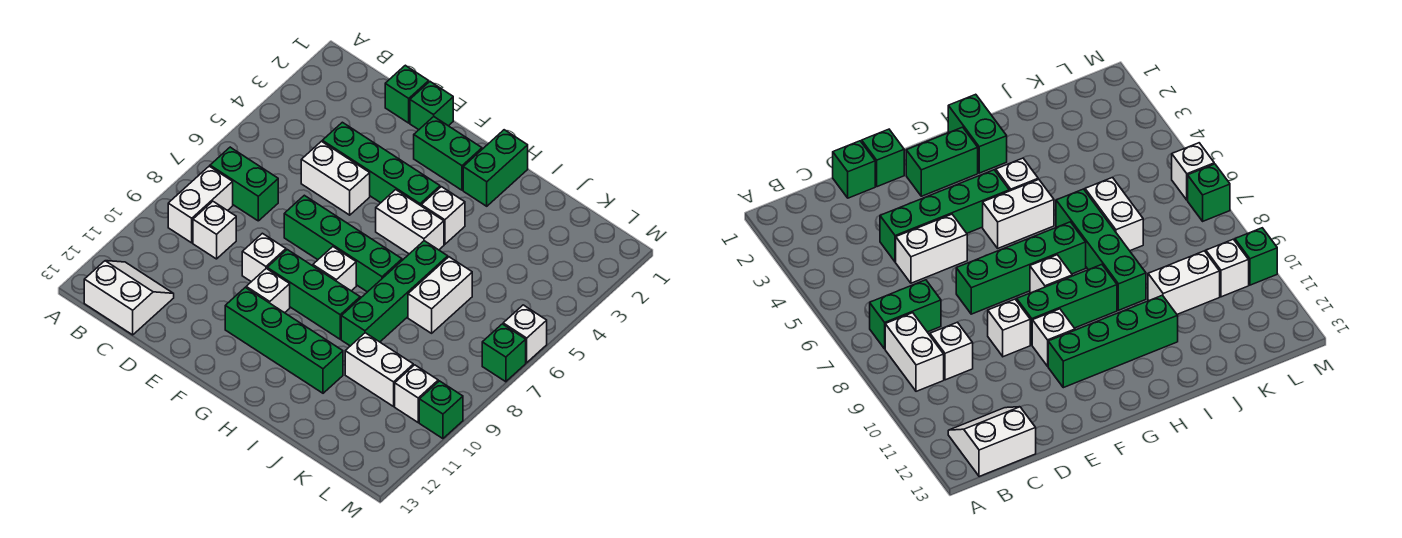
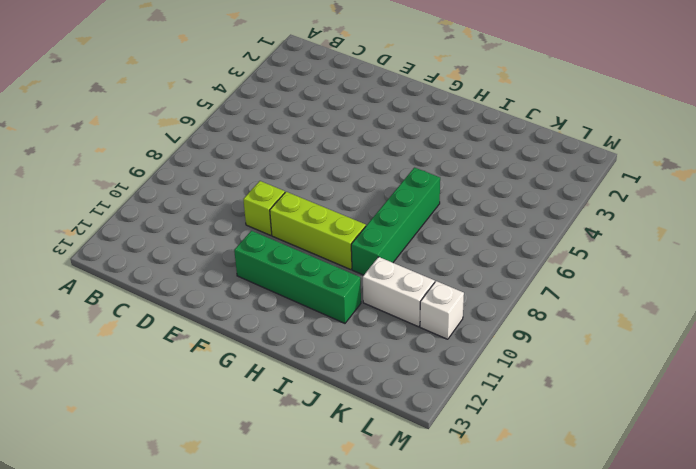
lime 1x1 brick [243,181,285,235] -> white 1x1 brick [242,233,286,282]
lime 1x3 brick [270,192,366,269] -> green 1x3 brick [267,250,360,339]
none -> green 1x2 brick [210,147,278,221]
none -> white 1x2 brick [168,166,233,243]
none -> white 2x2 slope [84,261,174,335]

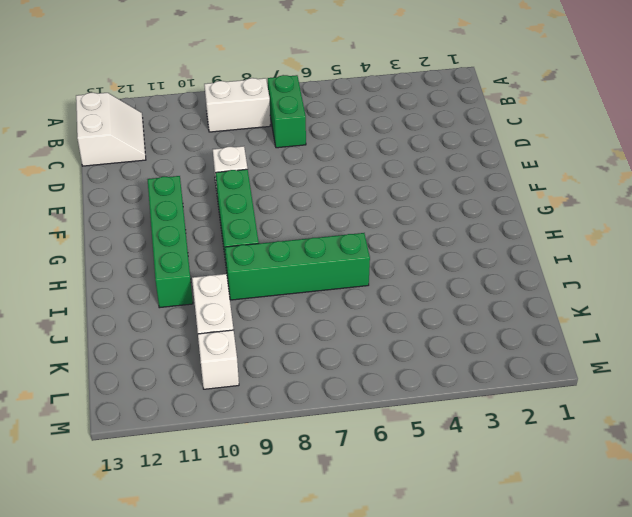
none -> white 1x1 brick [193,201,236,259]
none -> green 1x1 brick [385,65,429,123]
none -> green 1x4 brick [322,122,440,206]

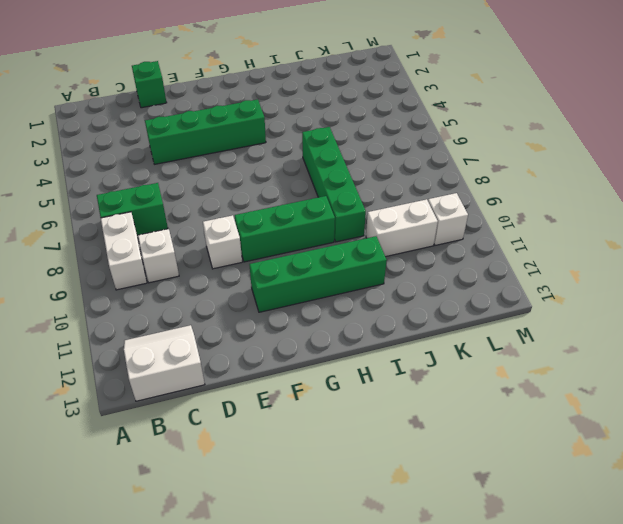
none -> white 1x2 brick [301,141,370,215]
none -> green 1x1 brick [410,82,453,130]
none -> green 1x4 brick [284,195,402,292]

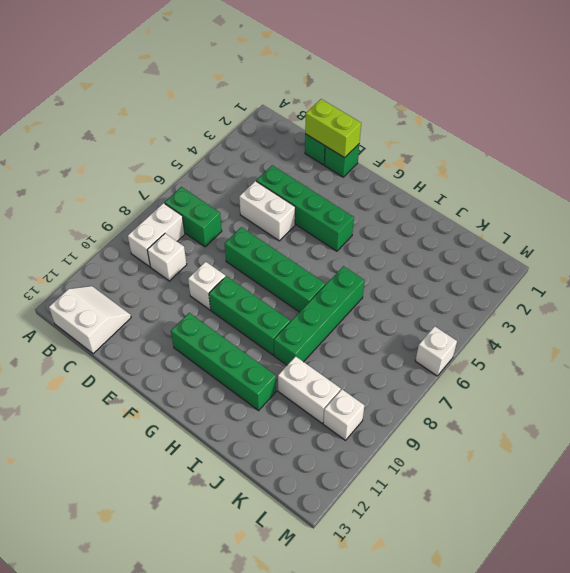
lime 1x2 brick [305,99,361,158] -> none
none -> green 1x2 brick [414,117,482,190]
none -> white 1x1 brick [246,269,290,313]
none -> white 1x2 brick [376,190,444,254]

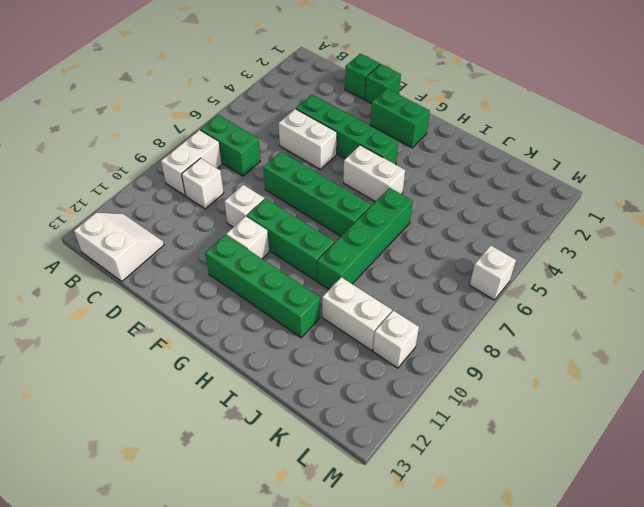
none -> white 1x1 brick [313,247,356,291]
none -> green 1x2 brick [463,130,528,206]
none -> white 1x1 brick [421,187,465,244]

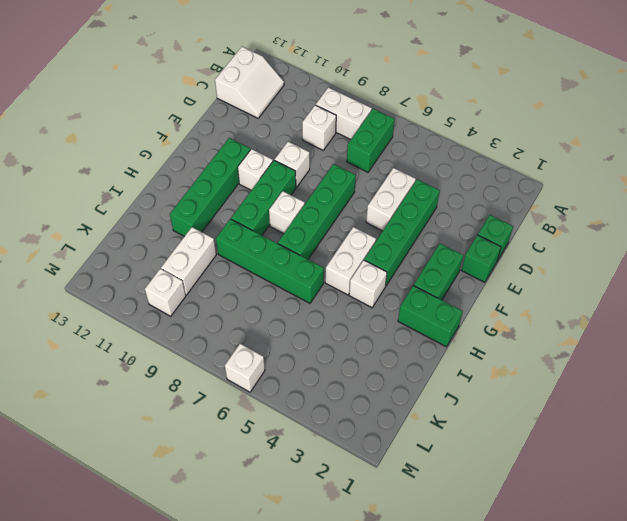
none -> white 1x2 brick [408,257,472,333]
none -> green 1x1 brick [482,324,526,382]
none -> green 1x1 brick [419,381,463,439]

